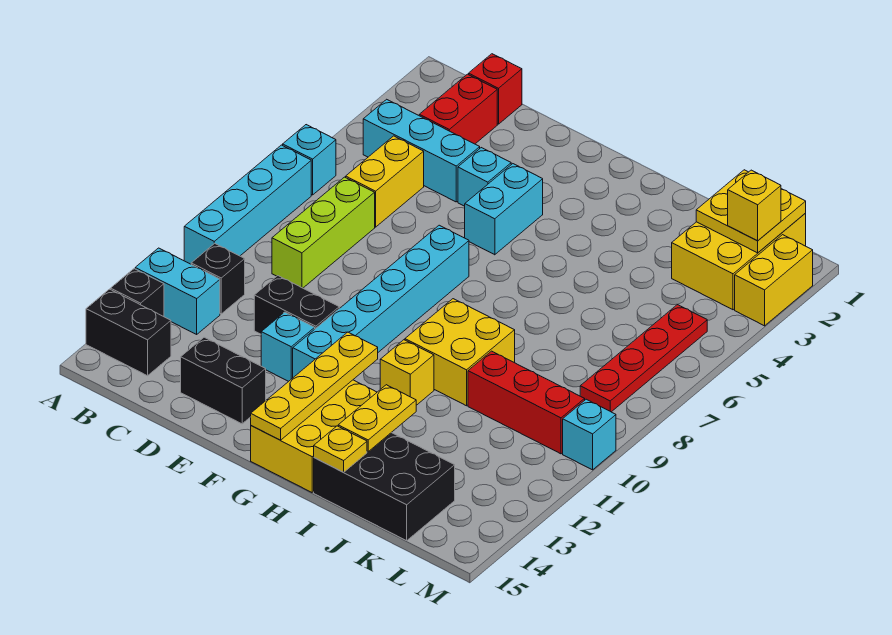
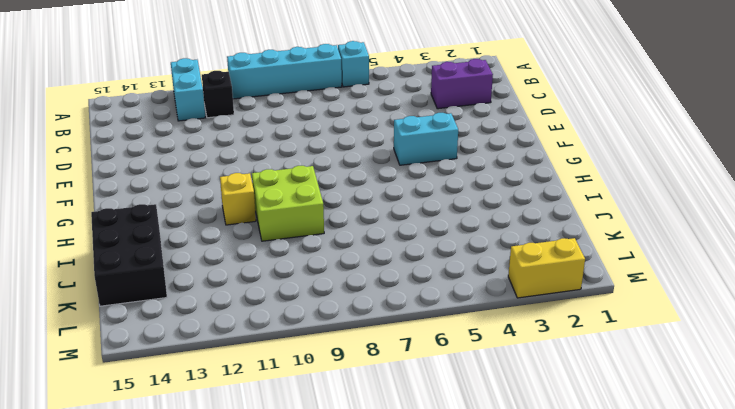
purple 1x2 brick [431,59,493,109] -> red 1x2 brick [419,74,497,144]
lime 2x2 brick [252,166,324,241] -> yellow 2x2 brick [405,299,515,406]
none -> black 1x1 brick [111,269,164,317]
none -> black 1x2 brick [86,289,171,376]
none -> cyan 1x3 brick [363,99,480,202]
none -> red 1x1 brick [469,54,522,124]

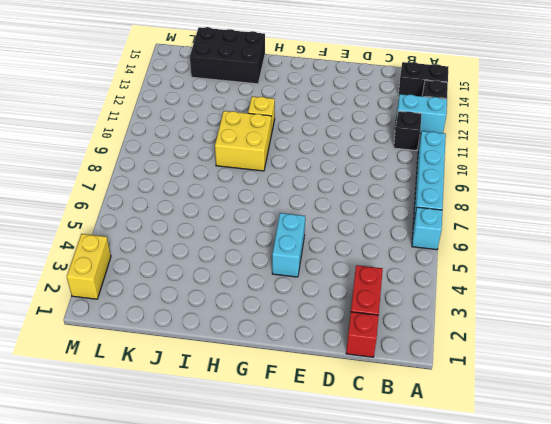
none -> cyan 1x3 brick [363,99,480,202]
none -> yellow 1x2 brick [346,136,424,227]
none -> lime 1x3 brick [272,177,375,288]
none -> black 1x2 brick [254,276,339,334]

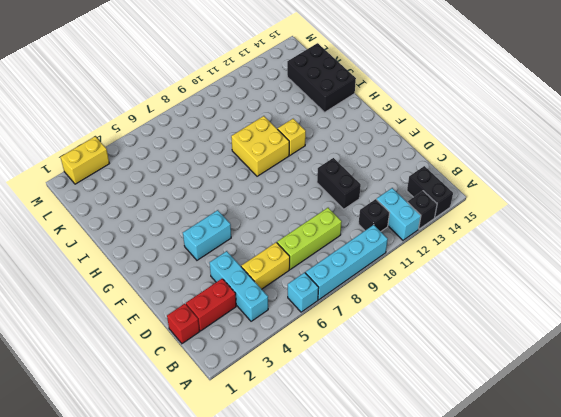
none -> black 1x2 brick [181,337,266,424]
none -> cyan 1x1 brick [458,148,511,206]
none -> cyan 1x1 brick [261,312,315,381]
none -> cyan 1x6 brick [293,225,469,377]

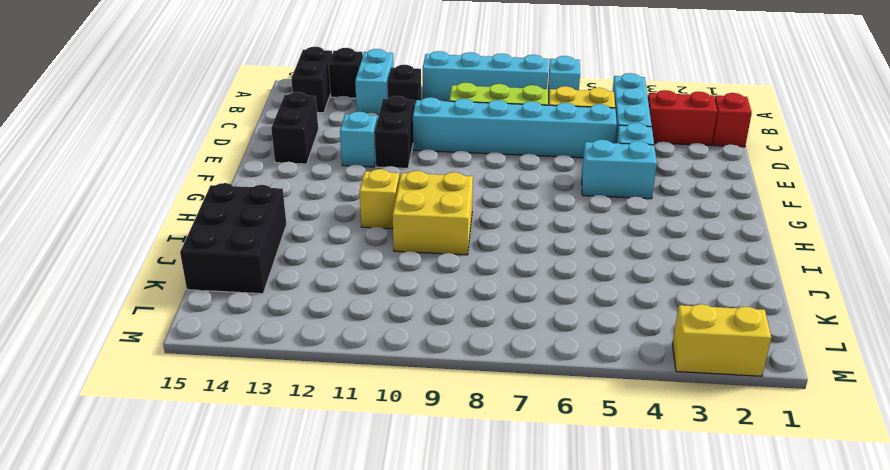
cyan 1x6 brick [413,97,617,158] -> cyan 1x6 brick moved to [293,225,469,377]
none -> yellow 2x3 brick [251,380,377,492]
none -> red 1x3 brick [468,351,585,454]
none -> yellow 2x3 brick [672,213,806,310]
none -> red 1x4 plate [580,305,707,412]

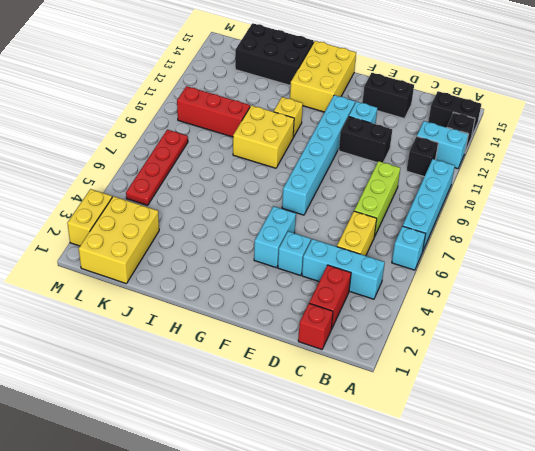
none -> cyan 1x1 brick [563,399,616,470]
none -> yellow 1x4 plate [251,332,378,440]
none -> yellow 1x2 plate [338,385,416,451]
none -> yellow 1x1 plate [314,426,367,472]

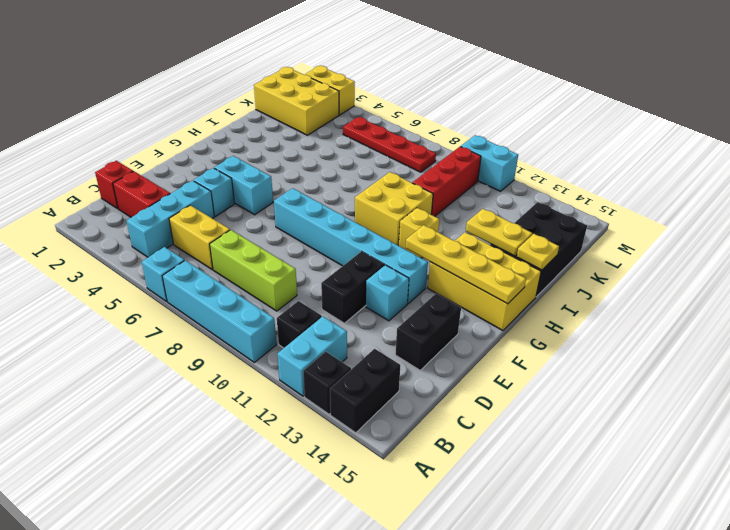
cyan 1x2 brick [461,135,518,191] -> cyan 1x1 brick [563,399,616,470]
none -> yellow 2x2 plate [696,170,806,253]
none -> yellow 1x1 brick [728,170,781,241]

